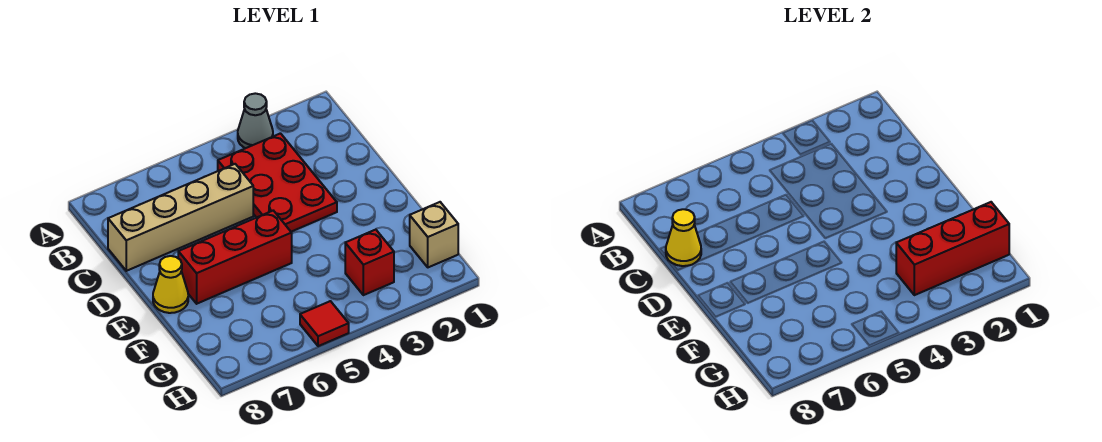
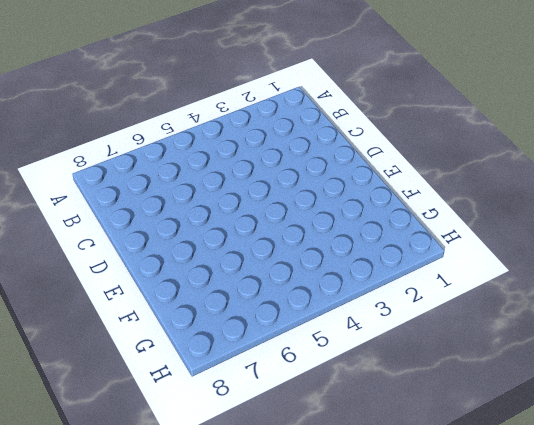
none -> grey 1x1 cone [238,93,273,148]
none -> red 2x3 plate [218,133,337,232]

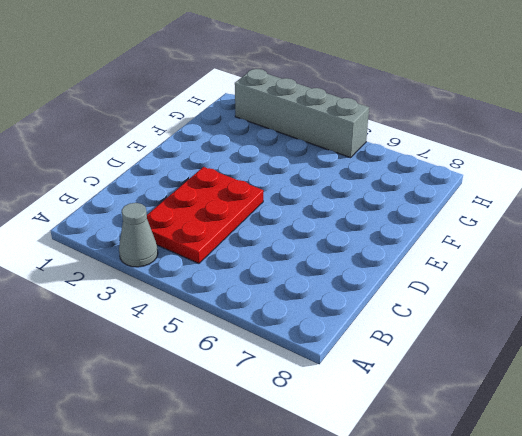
grey 1x4 brick [235,69,369,158] -> red 1x1 tile [300,301,349,346]
none -> tan 1x4 brick [108,164,253,271]
none -> red 1x3 brick [178,211,292,304]

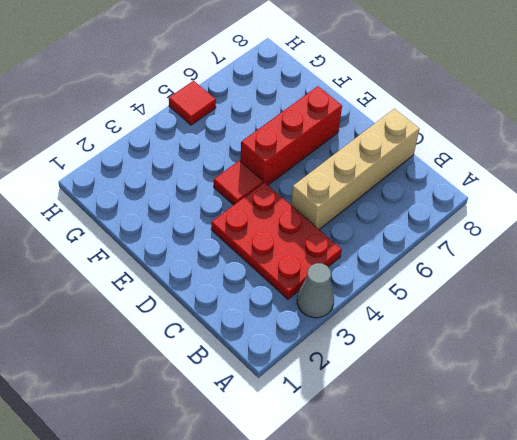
red 1x1 tile [214,161,263,205] -> none
none -> yellow 1x1 cone [153,256,188,313]
none -> tan 1x1 brick [410,202,458,267]

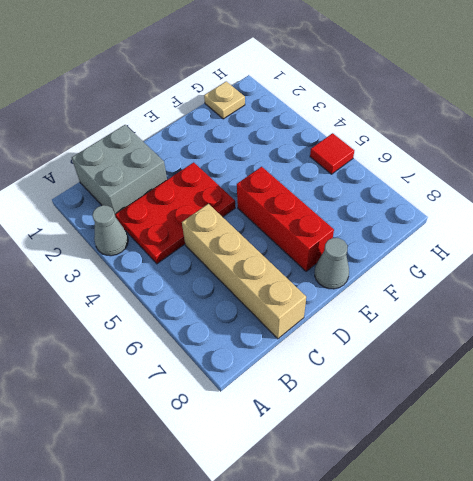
grey 2x2 brick [72,125,167,217] -> none
grey 1x1 cone [315,238,349,289] -> yellow 1x1 cone [153,256,188,313]
tan 1x1 plate [204,82,245,119] -> tan 1x1 brick [410,202,458,267]
none -> red 1x1 brick [345,230,394,295]
none -> yellow 1x1 cone [666,209,701,266]

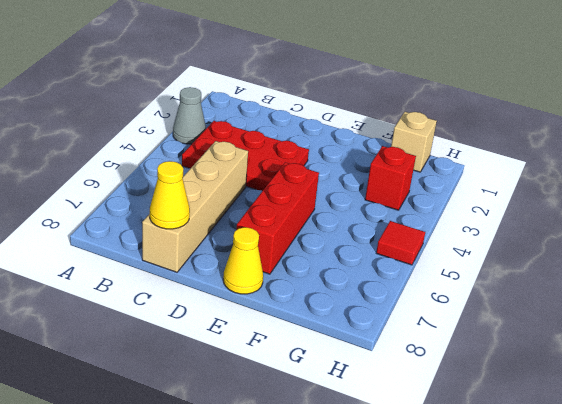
none -> red 1x3 brick [896,202,1009,295]

